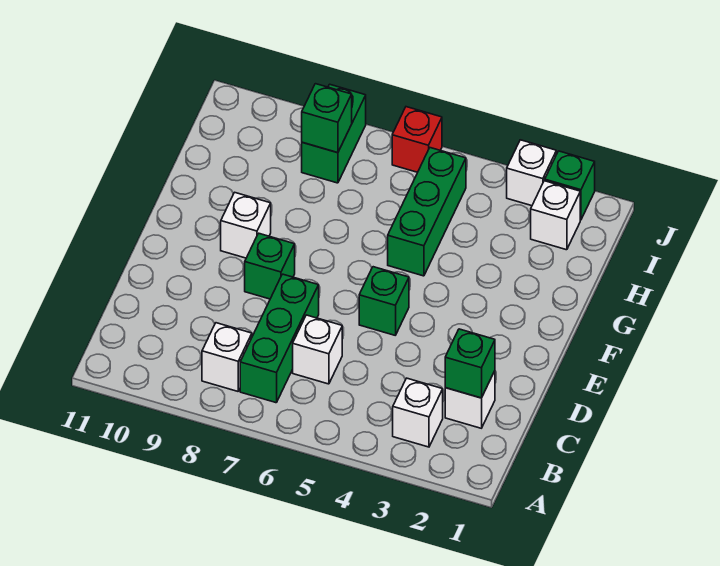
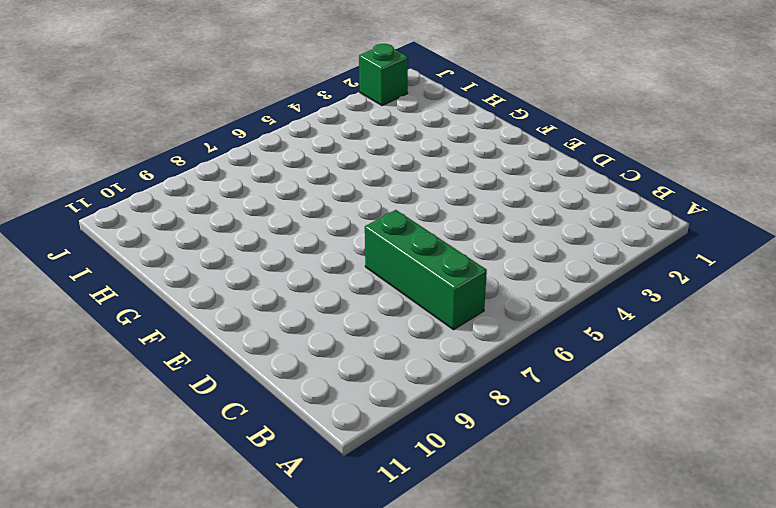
none -> white 1x1 brick [393,378,443,447]
none -> white 1x1 brick [202,323,252,391]
none -> white 1x1 brick [445,371,495,428]

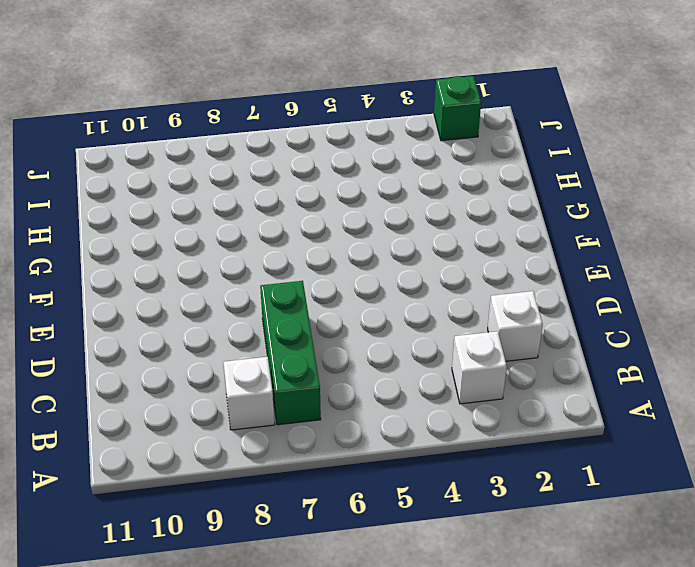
none -> white 1x1 brick [293,315,342,384]
none -> green 1x1 brick [359,267,409,335]
none -> green 1x1 brick [245,233,295,299]

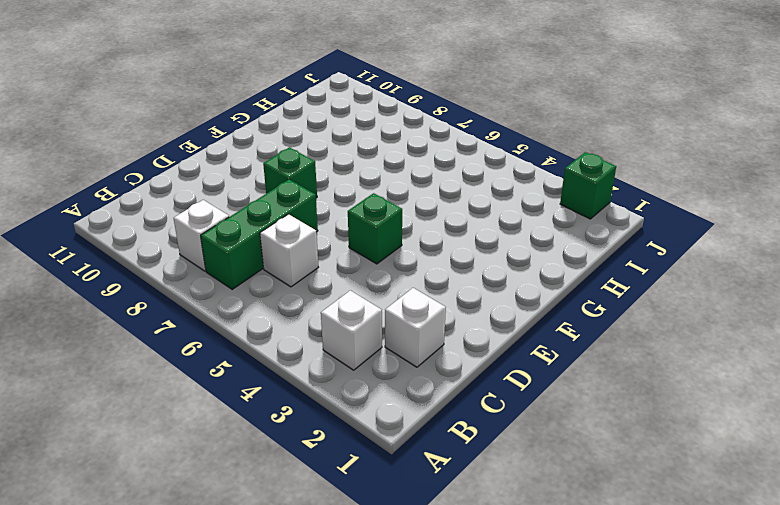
none -> white 1x1 brick [221,192,271,258]
none -> green 1x3 brick [388,148,466,276]
none -> white 1x1 brick [531,181,580,250]

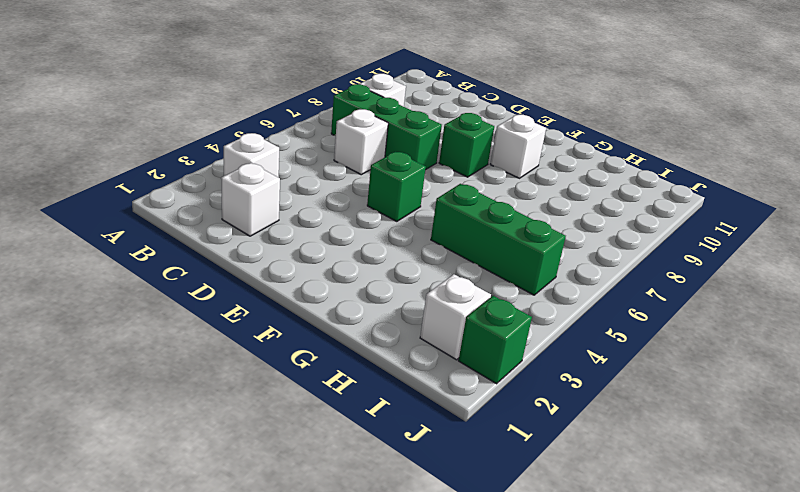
none -> green 1x2 brick [302,84,366,183]
none -> white 1x1 brick [507,140,556,206]
none -> red 1x1 brick [392,107,442,172]

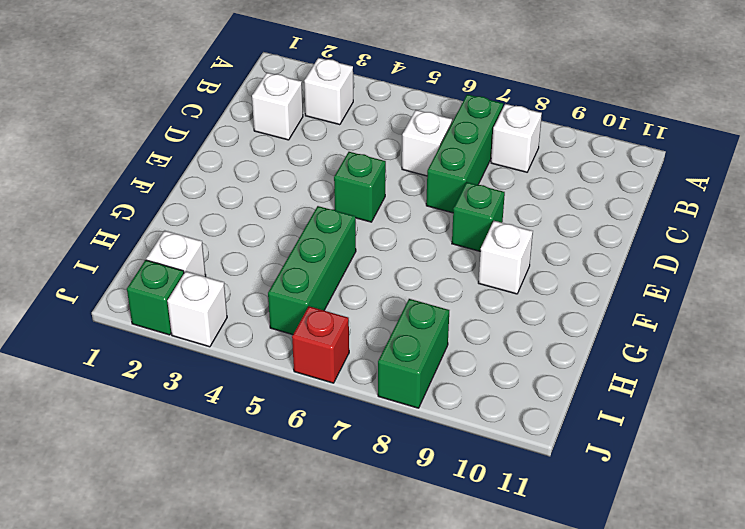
none -> green 1x1 brick [445,329,495,398]
none -> green 1x1 brick [302,84,352,153]

